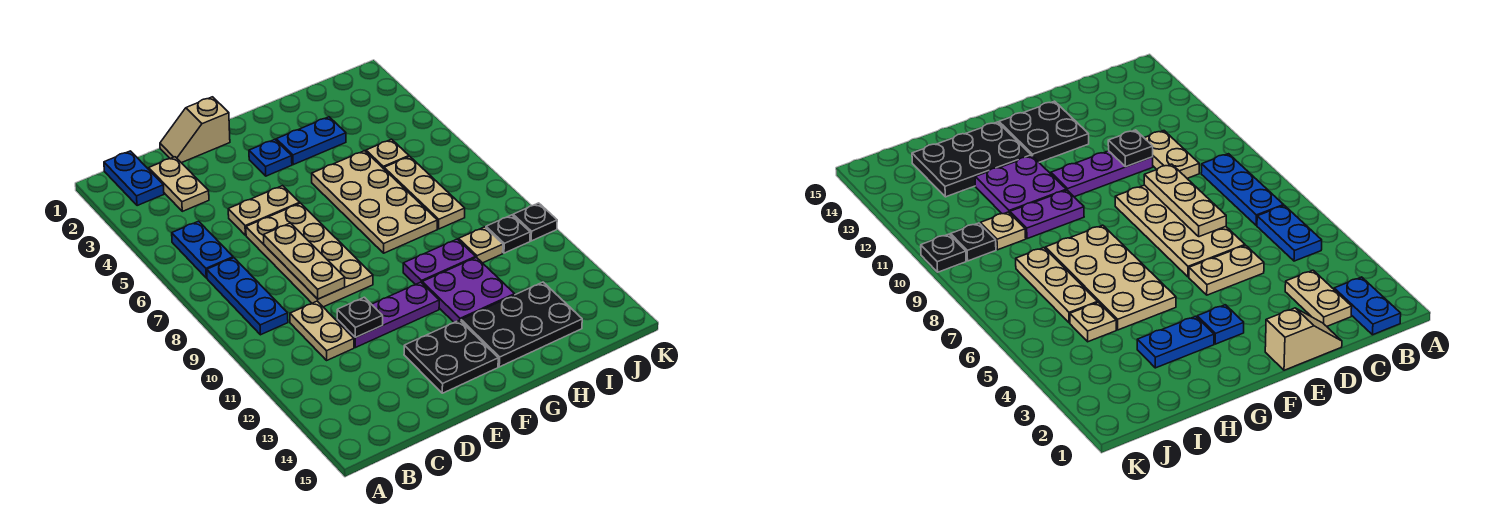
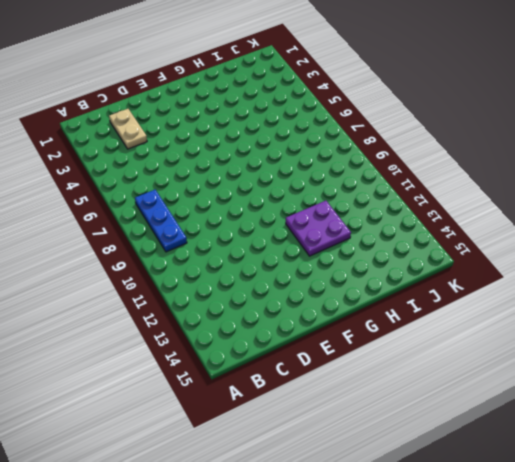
none -> blue 1x2 plate [104,151,164,206]
none -> blue 1x2 plate [172,221,233,278]
none -> tan 1x2 plate [290,301,354,360]

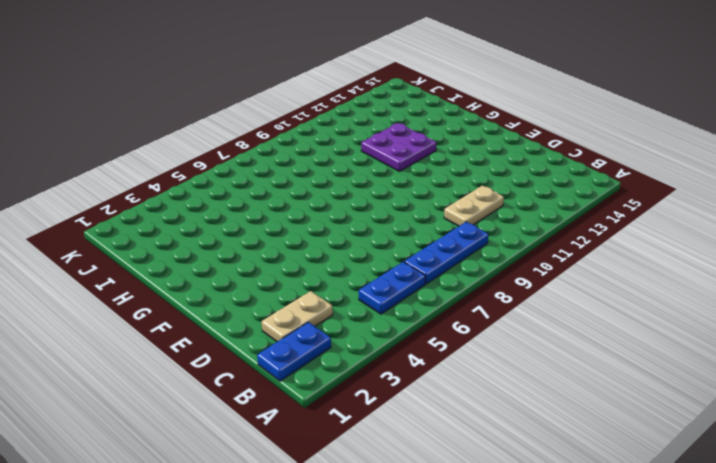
none -> tan 1x2 slope [160,97,230,163]
none -> tan 1x2 plate [228,186,300,235]
none -> tan 2x4 plate [246,203,373,307]

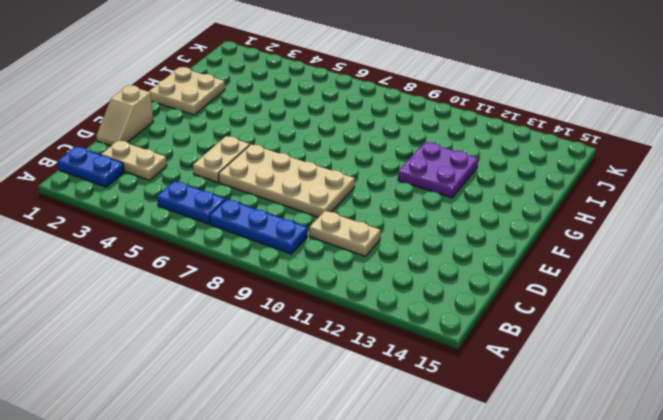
tan 2x2 plate [149,67,225,115] -> none
none -> purple 1x3 plate [337,282,439,348]
none -> black 2x2 plate [404,320,498,393]
none -> blue 1x1 plate [249,140,292,176]

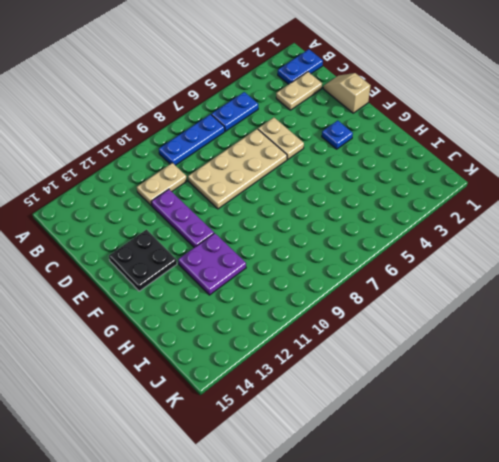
none -> blue 1x2 plate [276,117,346,165]
none -> tan 2x4 plate [312,151,437,253]
none -> purple 1x2 plate [403,239,476,285]

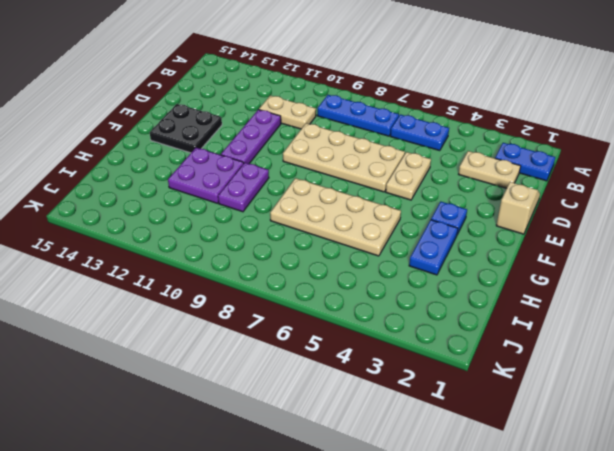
none -> black 2x3 plate [461,282,582,367]
none -> tan 1x1 plate [366,139,409,169]
none -> tan 1x3 plate [384,156,465,229]

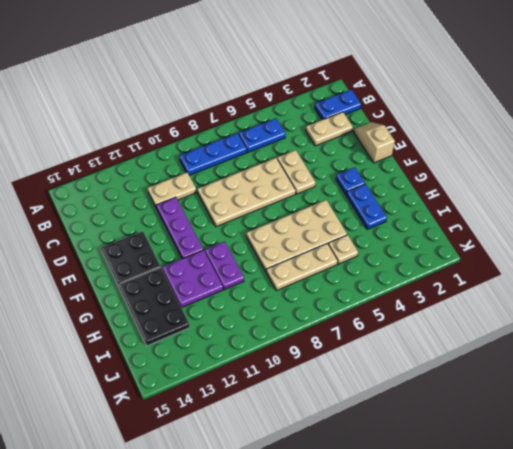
none -> tan 1x1 plate [459,227,503,263]
none -> black 1x1 plate [486,215,530,253]
none -> black 1x1 plate [513,203,557,241]

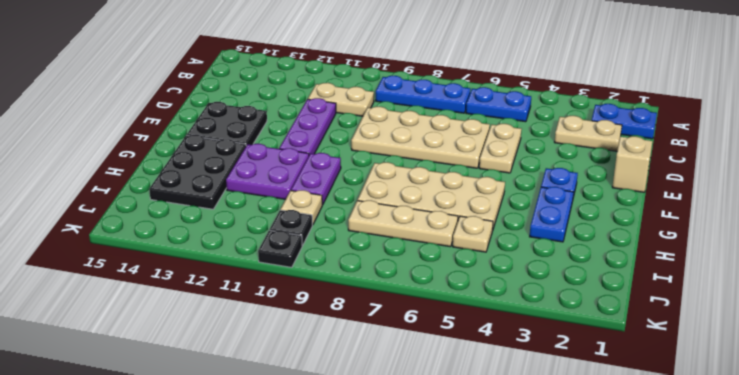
none -> tan 1x3 plate [264,223,345,299]
none -> black 1x1 plate [337,297,383,337]

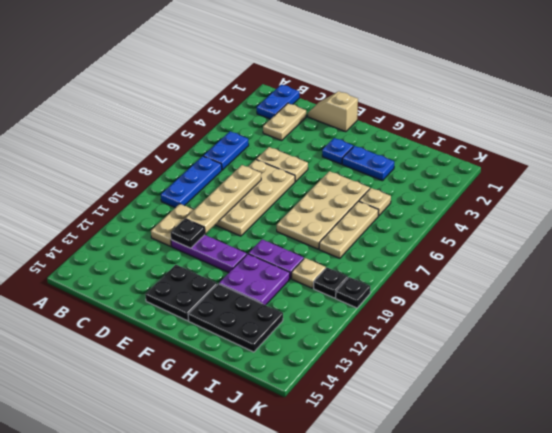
tan 1x4 plate [186,165,261,234] -> tan 1x3 plate [264,223,345,299]

